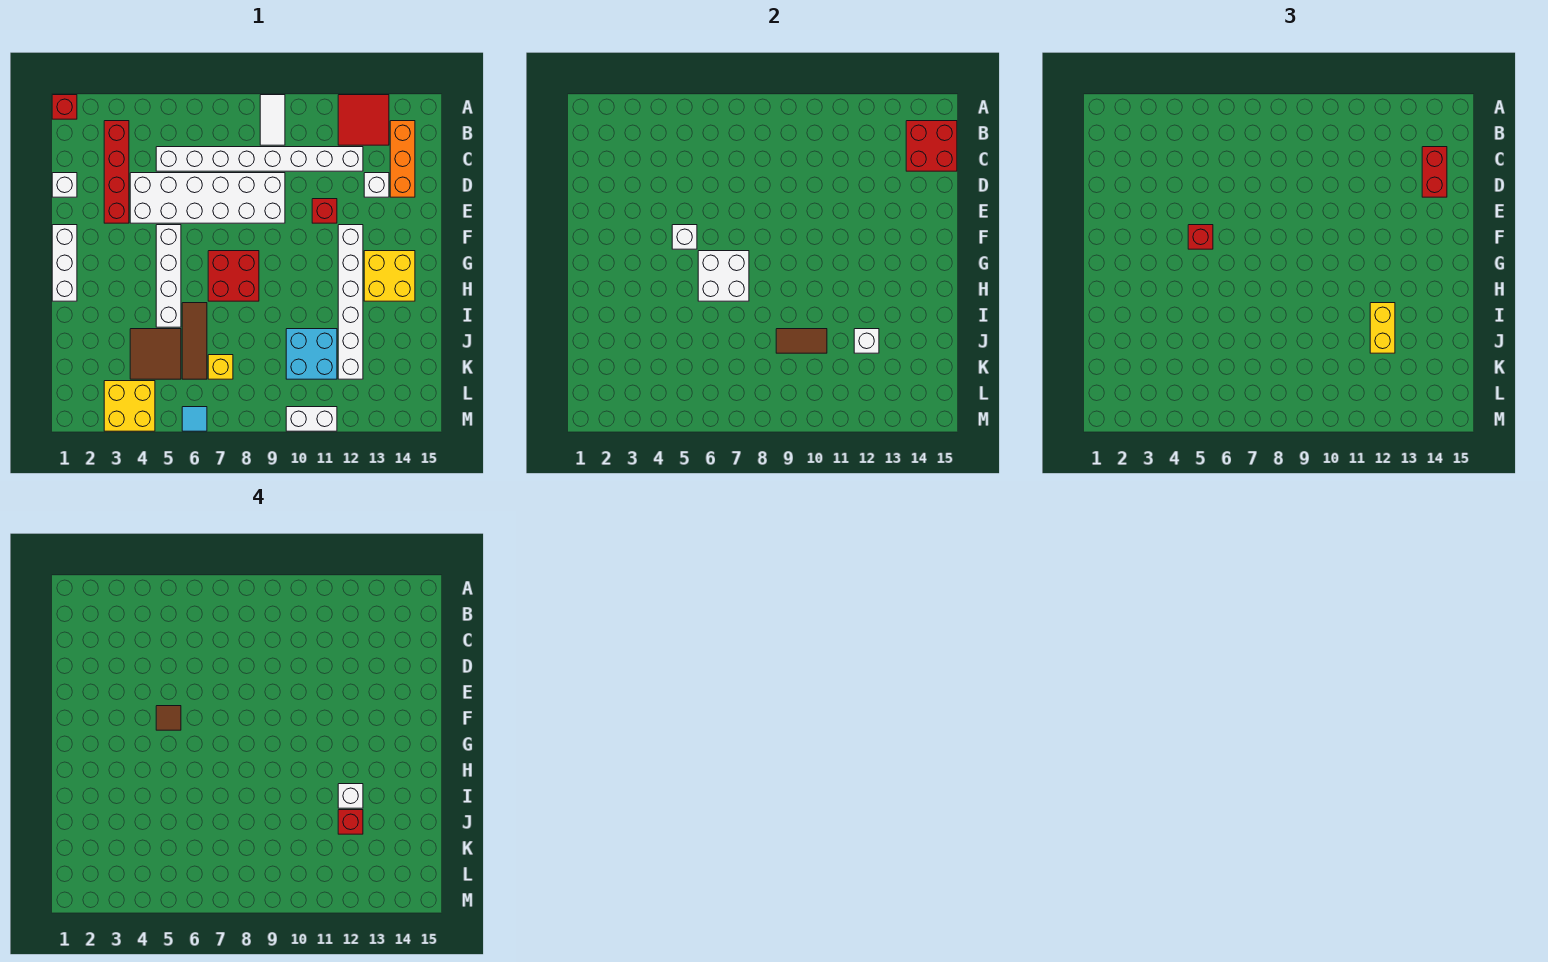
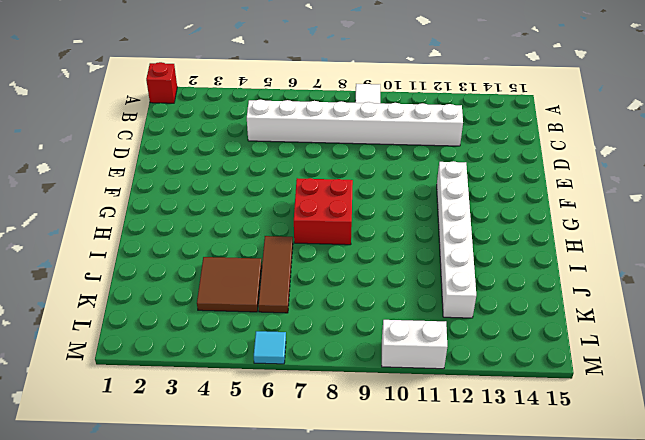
none -> red 2x2 tile [338,95,389,145]
none -> red 1x4 brick [104,121,129,223]
none -> orange 1x3 brick [390,121,415,197]
none -> white 1x1 brick [52,173,77,197]

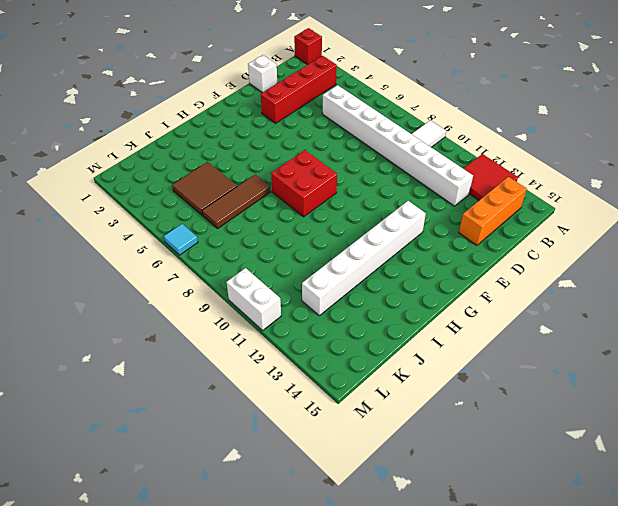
none -> white 2x6 brick [130,173,285,223]
none -> white 1x1 brick [364,173,389,197]
none -> red 1x1 brick [312,199,337,223]
none -> white 1x3 brick [52,225,77,301]

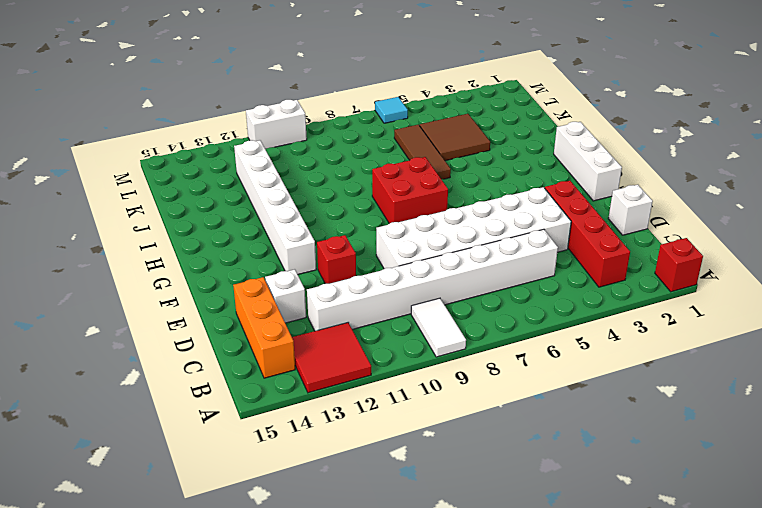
none -> white 1x4 brick [156,225,181,327]
none -> yellow 2x2 brick [364,251,415,301]
none -> cyan 2x2 brick [286,329,337,379]
none -> yellow 1x1 brick [208,355,233,379]

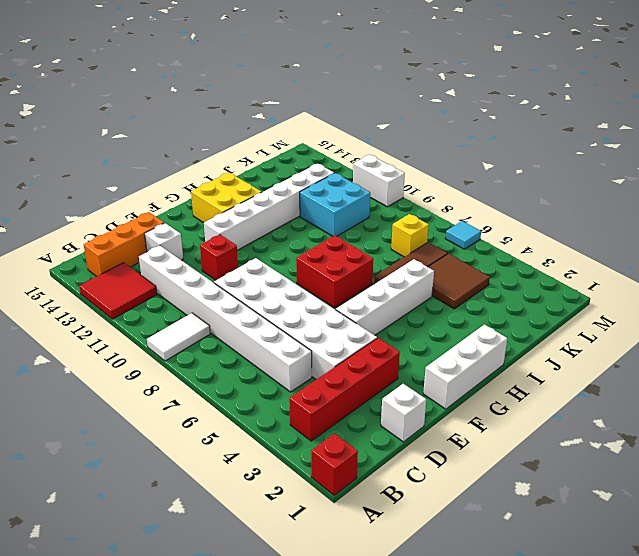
none -> yellow 2x2 brick [104,381,155,431]
none -> red 2x2 brick [906,121,957,171]
none -> white 1x1 brick [672,225,697,249]
none -> white 2x2 brick [698,251,749,301]

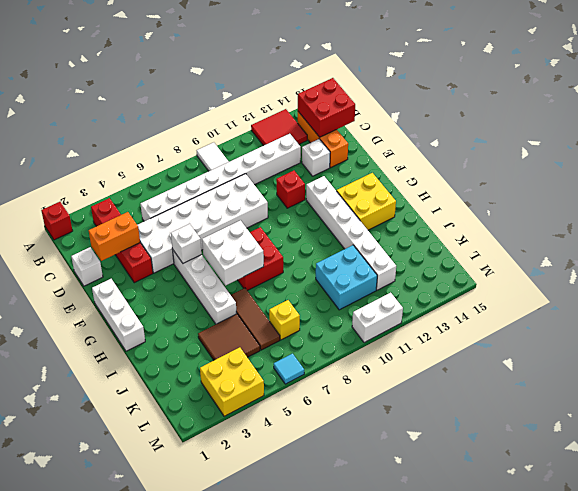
orange 1x2 brick [89,212,140,261] -> none
none -> brown 1x2 tile [776,329,827,353]
none -> white 1x1 brick [854,329,879,353]
none -> red 1x2 brick [1422,147,1447,197]
none -> red 1x1 brick [1188,225,1213,249]

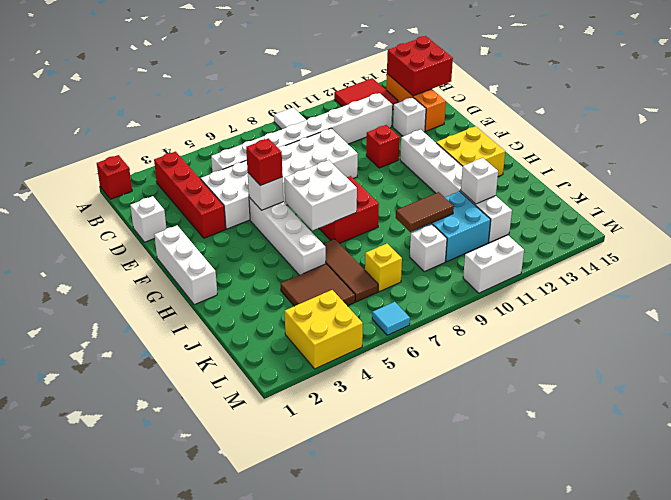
white 1x1 brick [410,224,447,272] -> white 1x1 brick moved to [338,784,363,808]
none -> red 1x2 brick [1422,147,1447,197]
none -> yellow 1x2 brick [1370,303,1395,353]
none -> brown 1x1 tile [156,706,181,730]
none -> red 1x1 brick [338,810,363,834]

